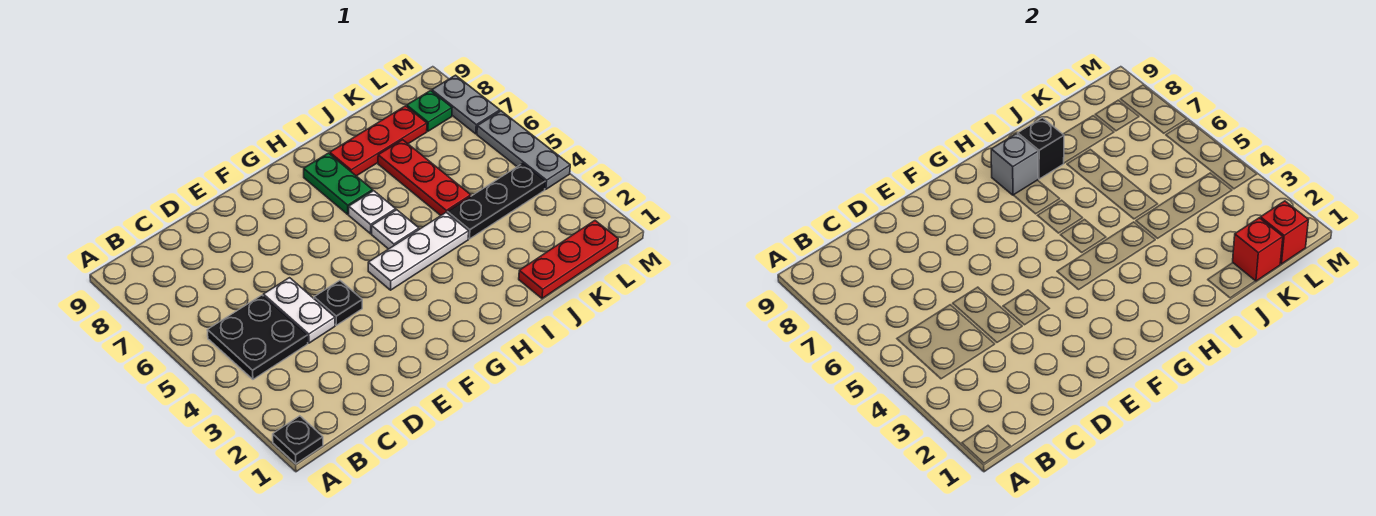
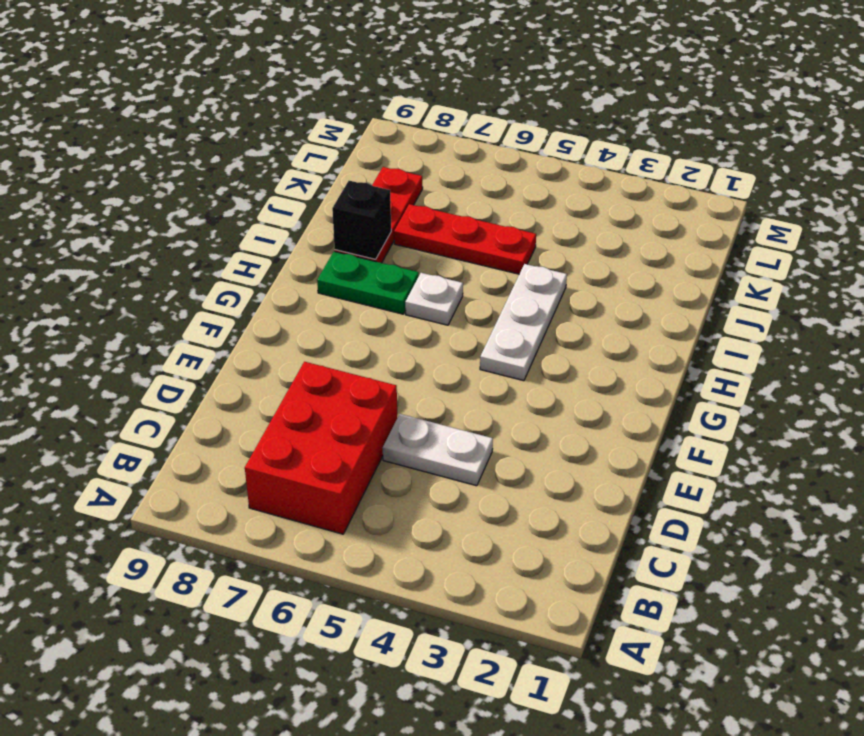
red 2x3 brick [245,362,397,534] -> none
none -> black 1x1 plate [273,416,323,464]
none -> black 2x2 plate [207,295,308,379]
none -> black 1x1 plate [314,281,362,325]

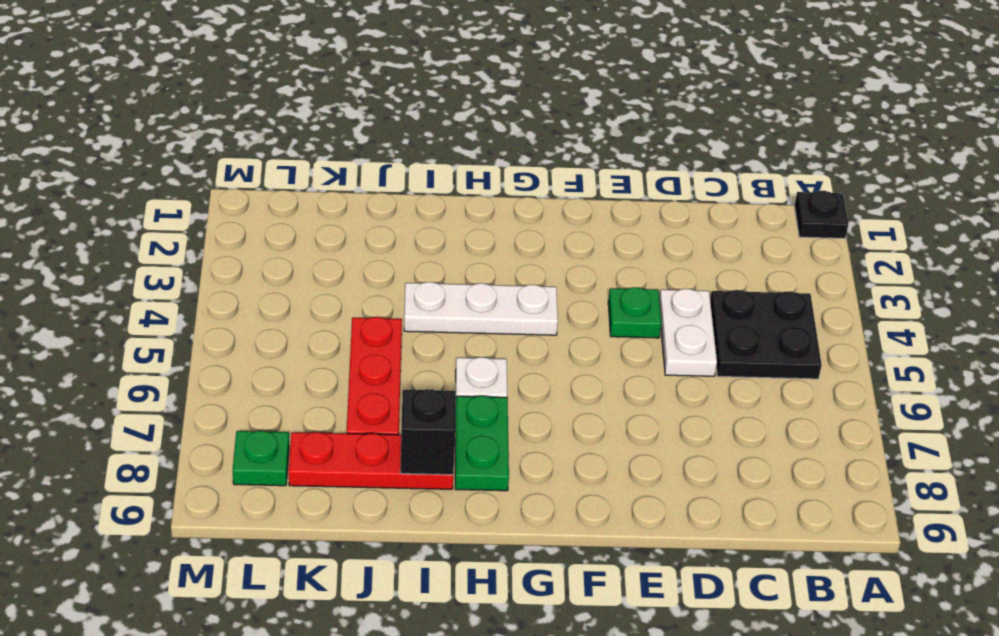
green 1x1 plate [608,287,661,338] -> black 1x1 plate [314,281,362,325]
none -> white 1x1 plate [372,210,419,249]
none -> red 1x3 plate [519,221,618,298]
none -> black 1x3 plate [447,163,545,239]

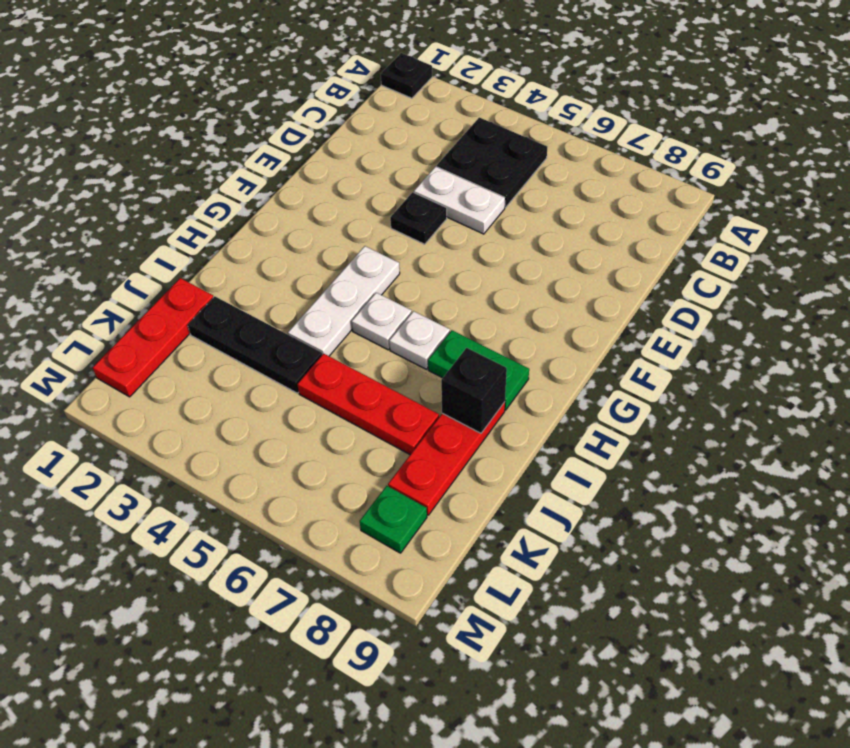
black 1x3 plate [188,296,322,393] -> black 1x3 plate turned to [447,163,545,239]
none -> grey 1x3 plate [477,111,570,189]
none -> grey 1x2 plate [432,75,500,134]
none -> grey 1x1 brick [991,134,1038,195]

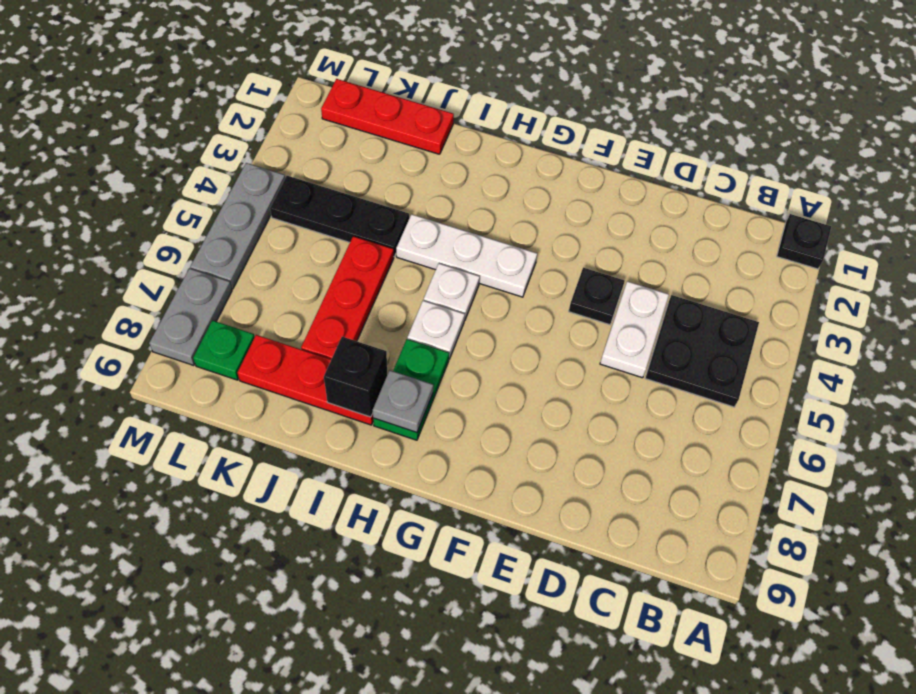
grey 1x1 plate [373,370,433,432] -> grey 1x1 brick [991,134,1038,195]
none -> red 1x1 brick [1233,218,1283,281]
none -> red 1x1 brick [1260,201,1308,264]

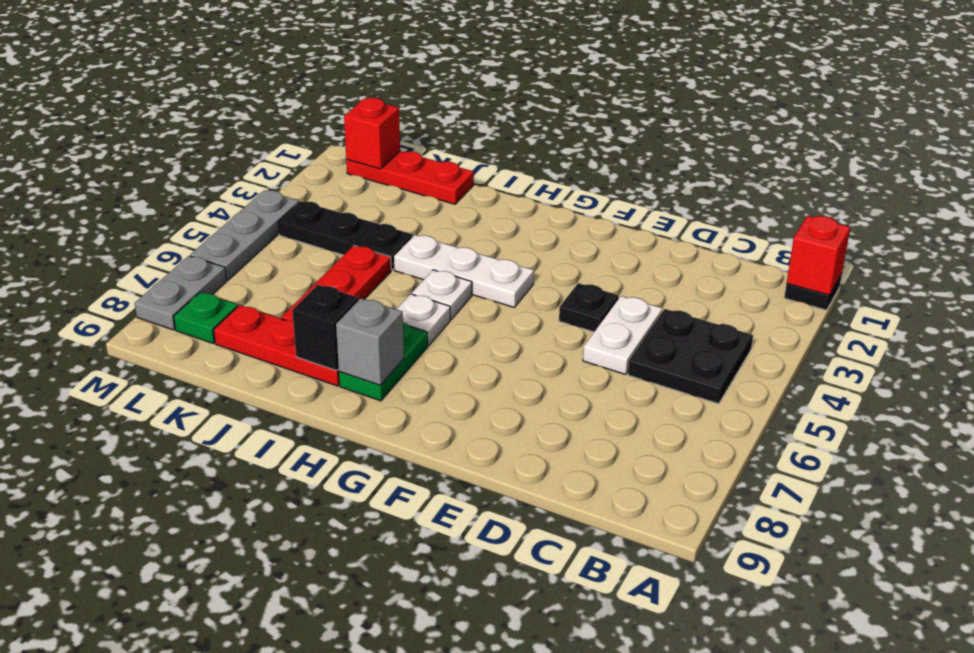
red 1x1 brick [787,216,850,295] -> red 1x1 brick moved to [1233,218,1283,281]

